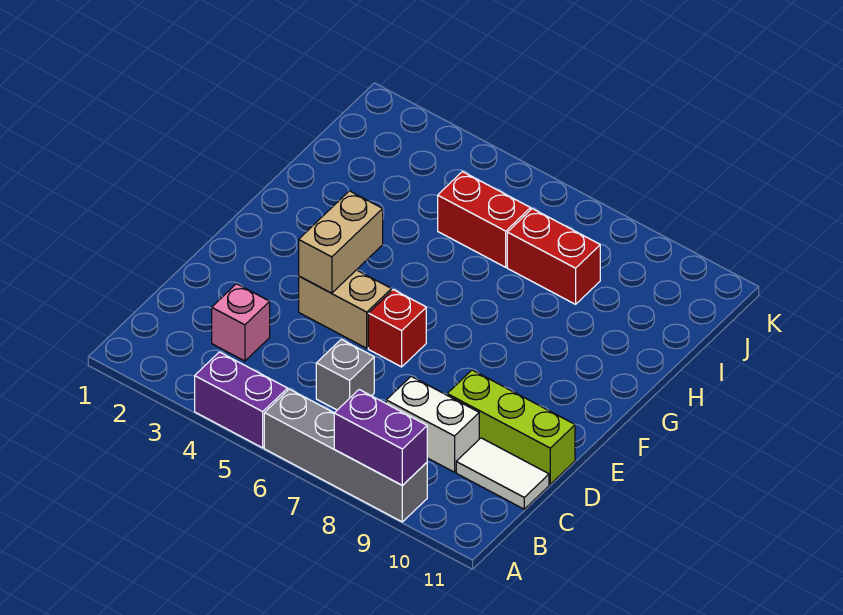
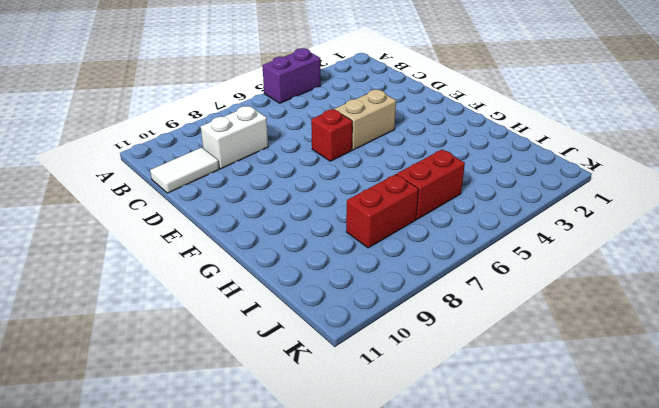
none -> grey 1x4 brick [264,389,427,522]
none -> pink 1x1 brick [212,284,270,361]
none -> grey 1x1 brick [316,339,374,410]

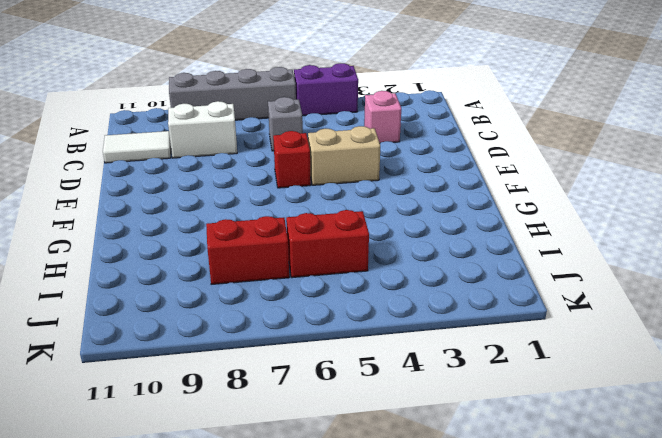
none -> lime 1x3 brick [447,370,575,484]
none -> purple 1x2 brick [334,390,427,485]
none -> tan 1x2 brick [299,191,383,293]

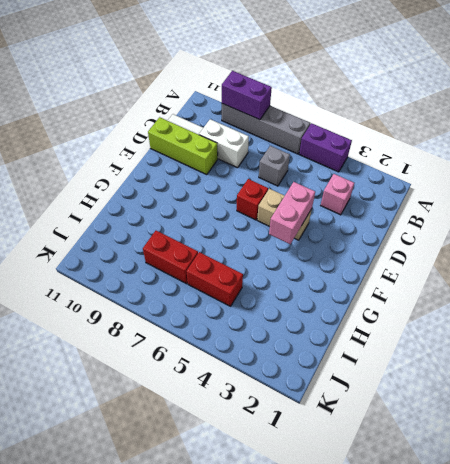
pink 1x2 brick [269,182,315,244] -> tan 1x2 brick [299,191,383,293]

